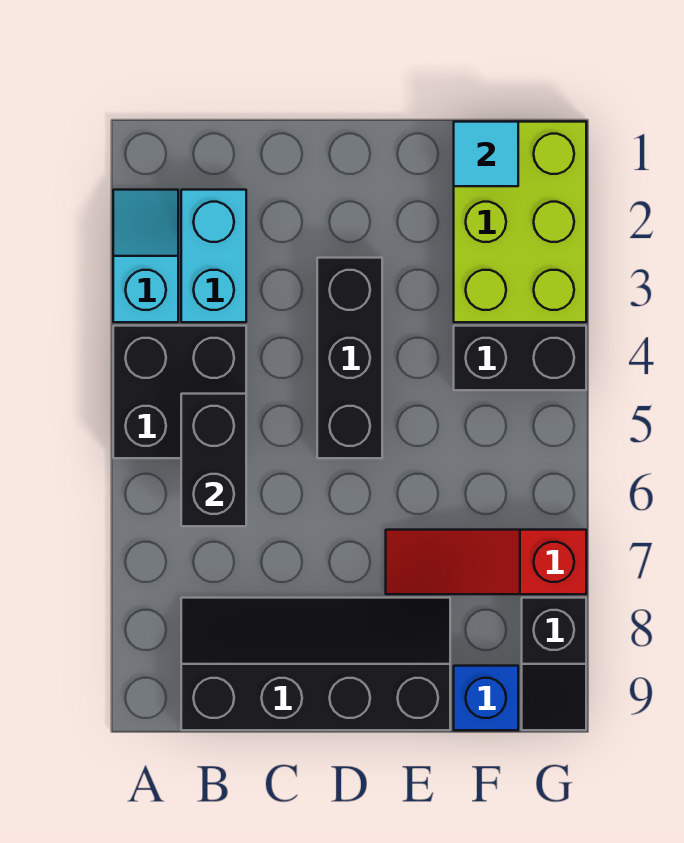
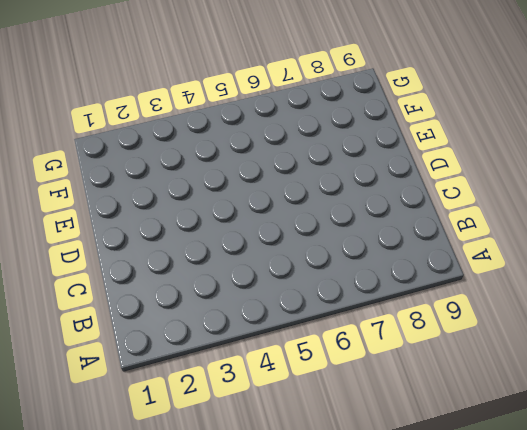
none -> cyan 1x2 slope [113,190,178,322]
none -> black 2x2 brick [113,326,246,458]
none -> cyan 1x2 brick [181,190,246,322]

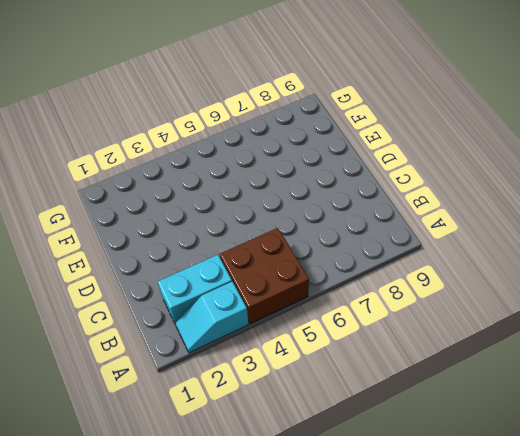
brown 2x2 brick [220,228,309,324] -> black 2x2 brick [113,326,246,458]
none -> black 2x4 slope [181,598,450,730]
none -> black 1x3 brick [317,258,382,458]
none -> red 1x3 slope [386,530,586,594]

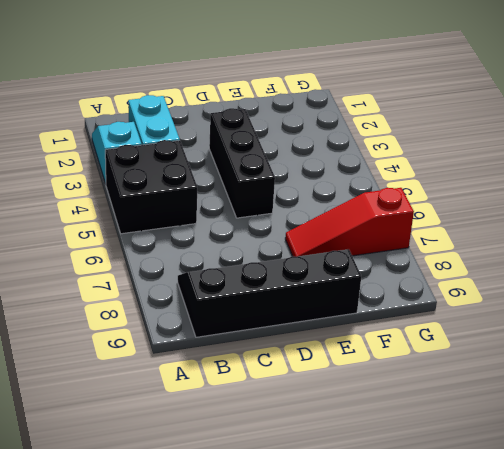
none -> lime 2x3 brick [454,122,586,322]
none -> black 1x2 brick [454,326,586,390]
none -> blue 1x1 brick [454,666,518,730]

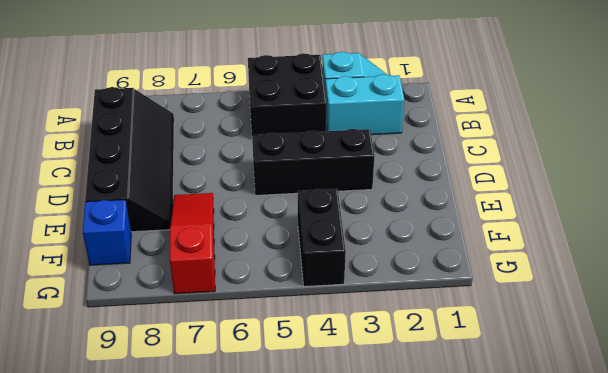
none -> lime 2x3 brick [454,122,586,322]
none -> black 1x2 slope [522,598,586,730]
none -> black 1x2 brick [181,394,246,526]

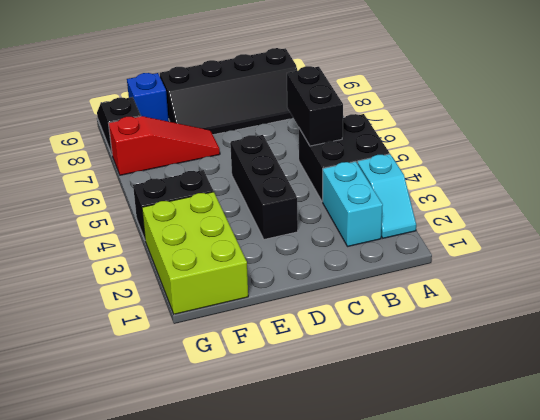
none -> cyan 1x1 tile [454,122,518,186]

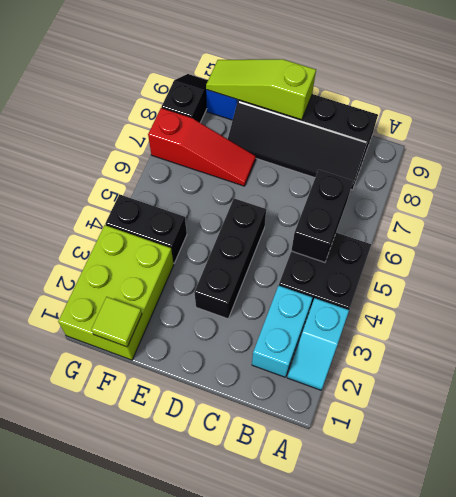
lime 1x3 slope [206,59,316,120] -> none
lime 1x1 tile [91,297,142,347] -> cyan 1x1 tile [454,122,518,186]

